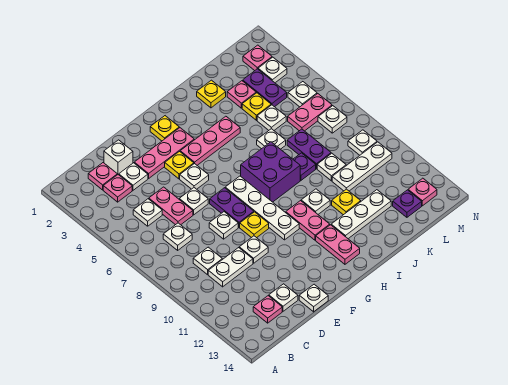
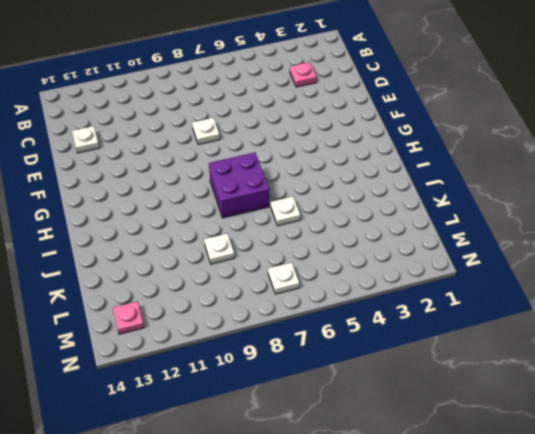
none -> pink 1x1 plate [88,163,117,190]
none -> white 1x1 plate [133,199,162,226]
none -> white 1x1 plate [163,223,192,250]
none -> white 1x1 plate [193,247,222,275]

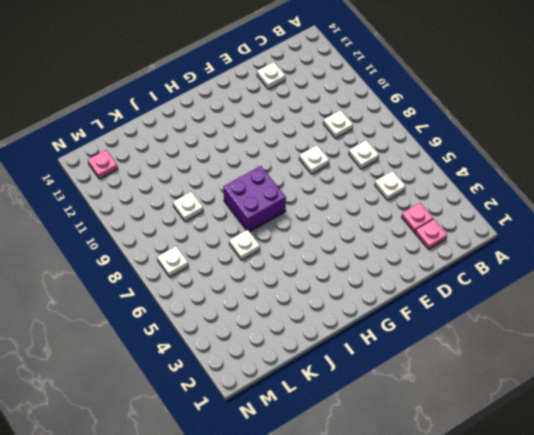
none -> white 1x2 plate [208,248,253,287]
none -> pink 1x1 plate [253,296,282,323]
none -> white 1x1 brick [104,140,133,175]
none -> white 1x1 plate [119,163,148,190]

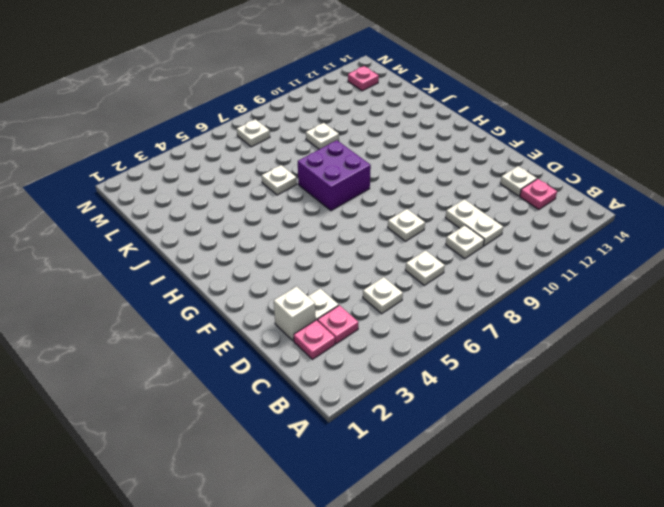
none -> pink 1x2 plate [149,187,193,225]
none -> pink 1x3 plate [134,128,194,178]
none -> white 1x1 plate [179,188,208,215]
none -> white 1x1 plate [239,236,268,263]

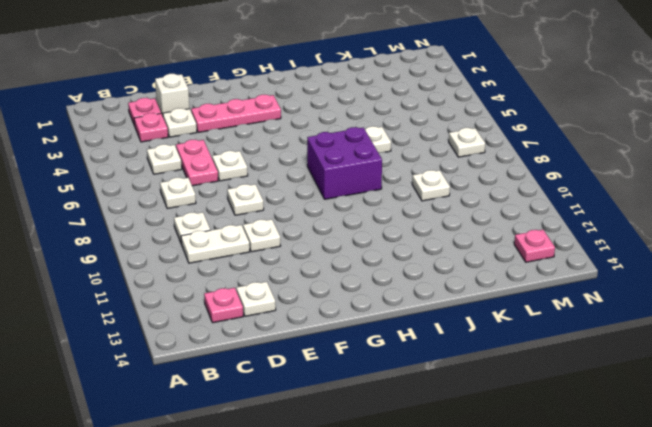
none -> white 1x1 plate [299,284,328,312]
none -> yellow 1x1 plate [165,152,194,179]
none -> white 1x1 plate [180,163,209,189]
none -> purple 1x2 plate [210,188,254,227]

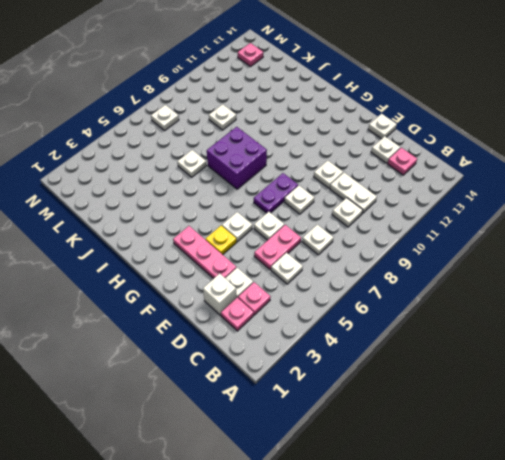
none -> yellow 1x1 plate [240,212,269,238]
none -> yellow 1x1 plate [150,116,179,141]
none -> pink 1x3 plate [180,116,240,165]
none -> white 1x4 plate [225,176,299,240]

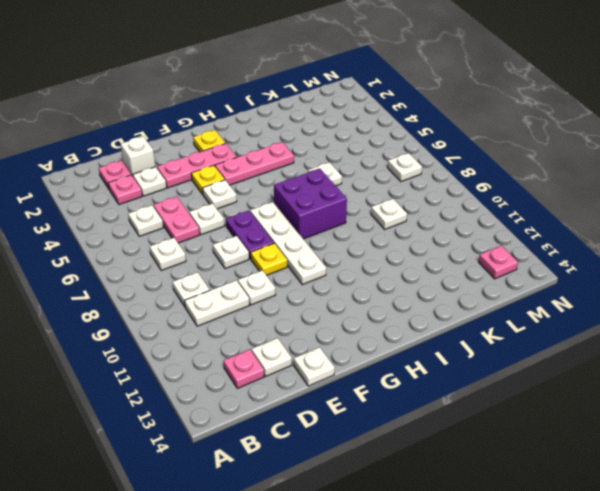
none -> pink 1x2 plate [286,201,330,240]
none -> pink 1x2 plate [316,225,360,264]
none -> white 1x1 plate [301,189,330,214]
none -> white 1x3 plate [331,190,391,239]

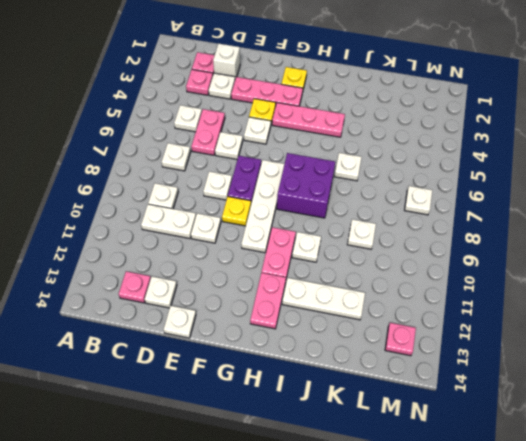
none -> yellow 1x1 plate [197,80,226,108]
none -> purple 1x1 plate [293,153,316,180]
none -> yellow 1x1 plate [332,189,361,215]
none -> pink 1x1 plate [227,81,256,108]

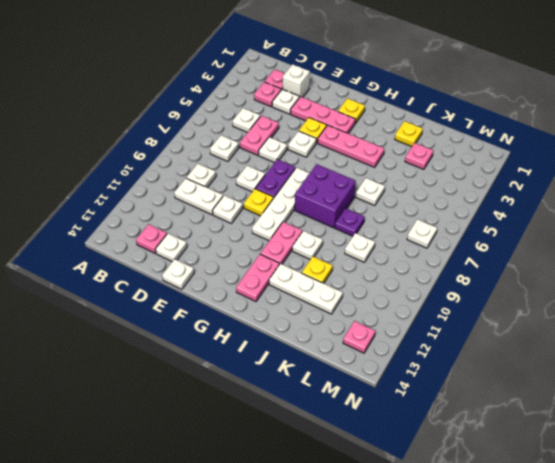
none -> yellow 1x1 plate [242,93,271,120]
none -> white 1x1 plate [257,105,286,130]
none -> purple 1x2 plate [287,129,331,169]
none -> white 1x3 plate [332,142,392,191]

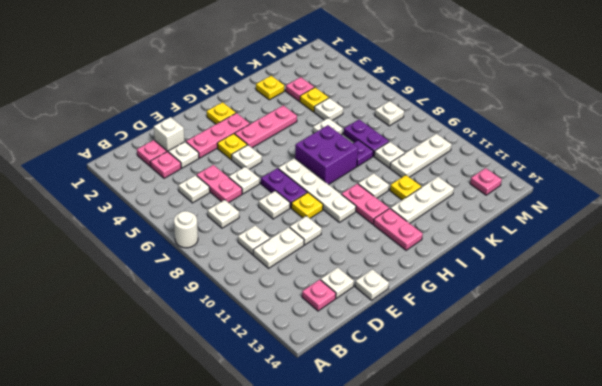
white 1x1 round brick [174,211,198,248] -> none
none -> purple 1x2 plate [243,69,287,107]
none -> pink 1x2 plate [288,94,332,131]
none -> purple 1x1 plate [393,190,422,217]
none -> pink 1x1 plate [243,45,272,71]

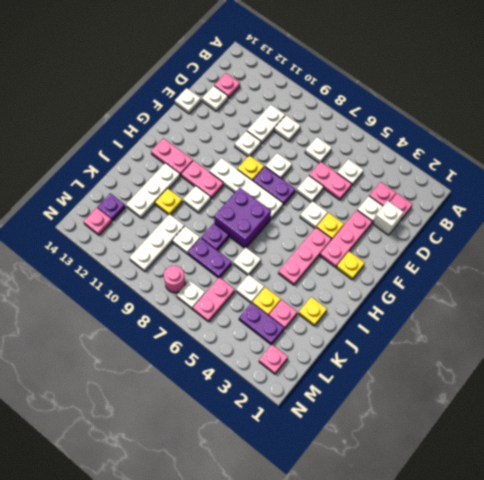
pink 1x1 round brick [164,266,185,293] -> none
none -> white 1x1 plate [258,57,287,83]
none -> white 1x1 plate [288,82,317,107]
none -> white 1x1 plate [348,130,377,155]

